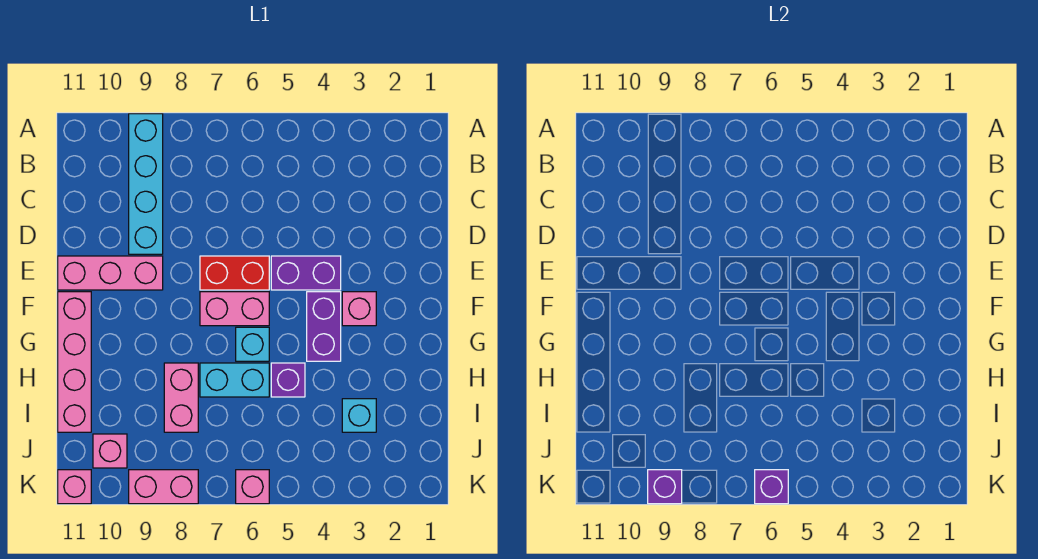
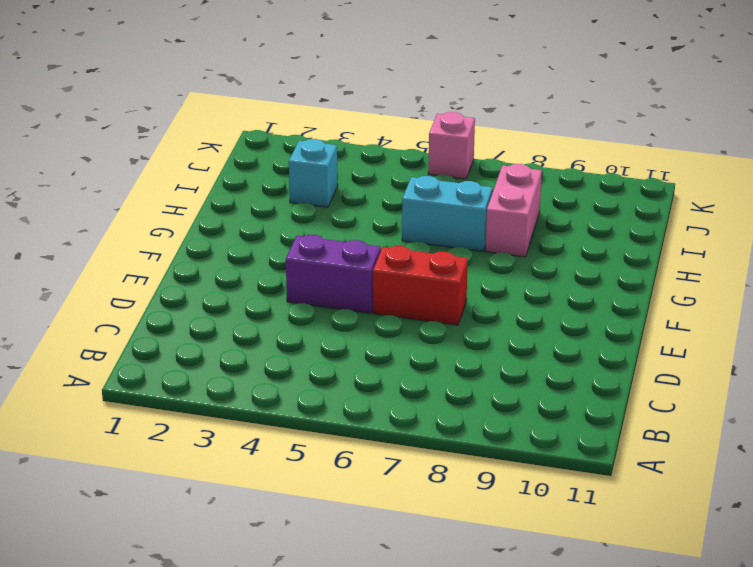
none -> cyan 1x4 brick [129,114,163,254]
none -> pink 1x3 brick [58,256,163,290]
none -> pink 1x1 brick [342,292,376,326]

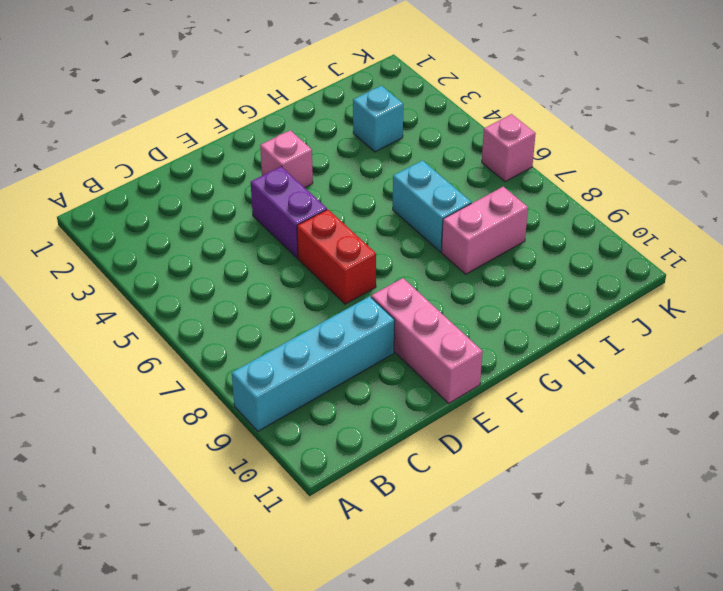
none -> purple 1x2 brick [307,292,341,361]
none -> pink 1x2 brick [200,292,269,326]
none -> pink 1x4 brick [58,292,91,432]

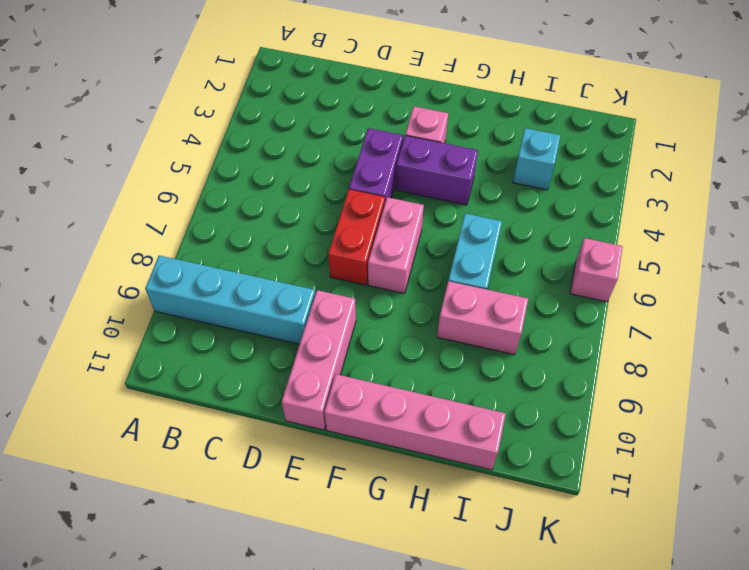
none -> cyan 1x1 brick [236,327,269,361]
none -> purple 1x1 brick [271,363,305,397]
none -> pink 1x1 brick [93,434,127,468]

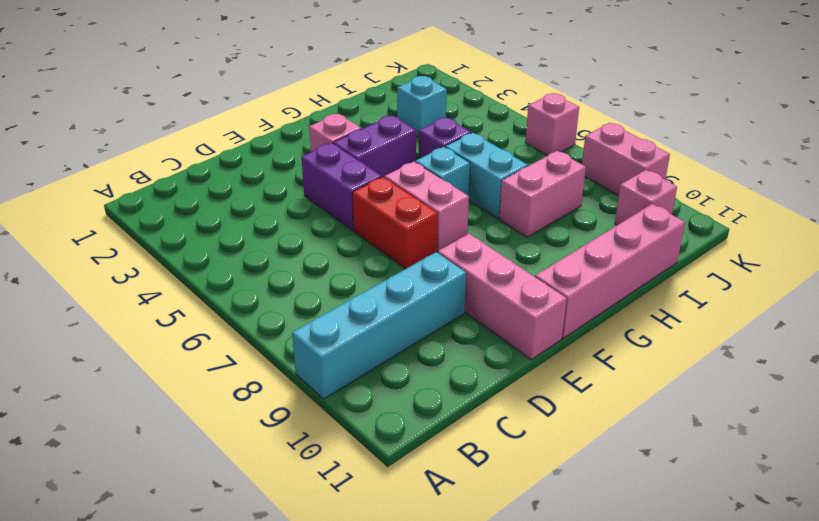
none -> pink 1x1 brick [58,470,91,504]
none -> purple 1x1 brick [755,470,788,504]
none -> purple 1x1 brick [648,470,682,504]

